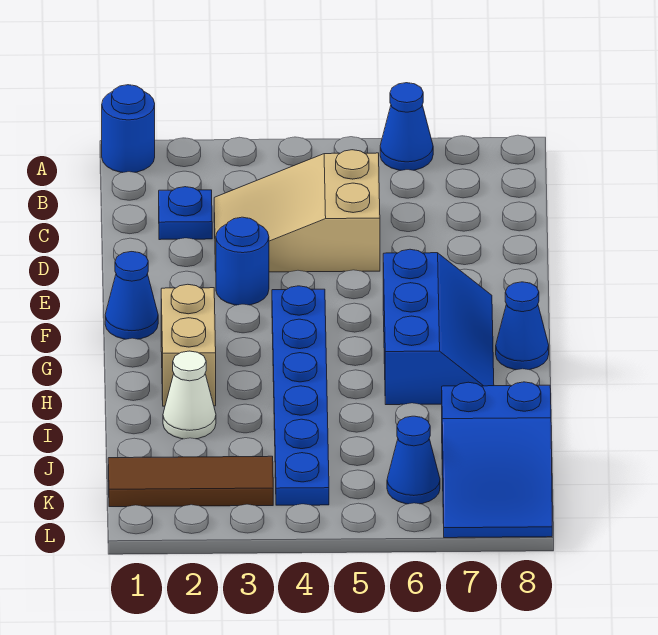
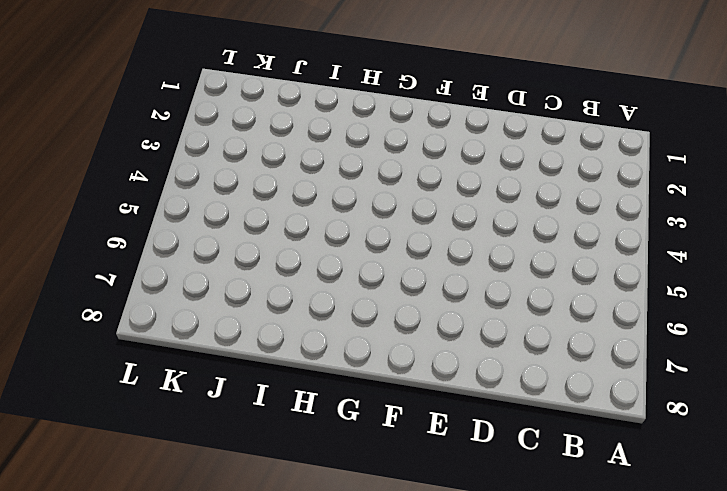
none -> blue 1x1 round brick [102,85,155,173]
none -> blue 1x1 cone [380,83,433,170]
none -> blue 1x1 plate [159,187,212,240]

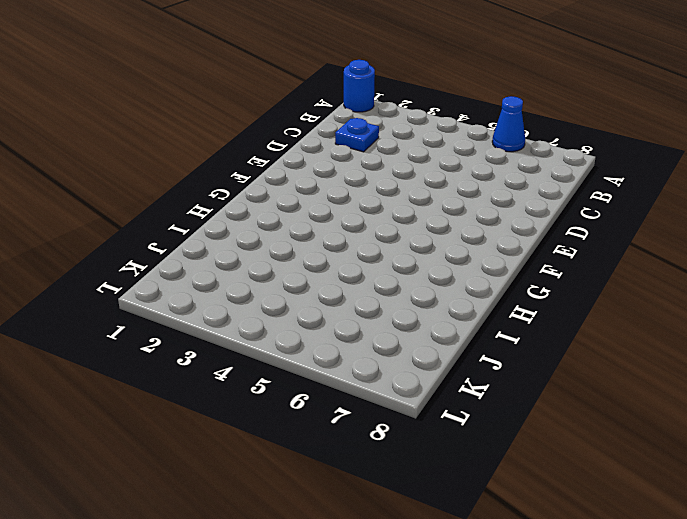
none -> tan 2x3 slope [214,150,380,272]
none -> blue 1x1 round brick [216,217,269,305]
none -> blue 1x1 cone [105,252,158,339]

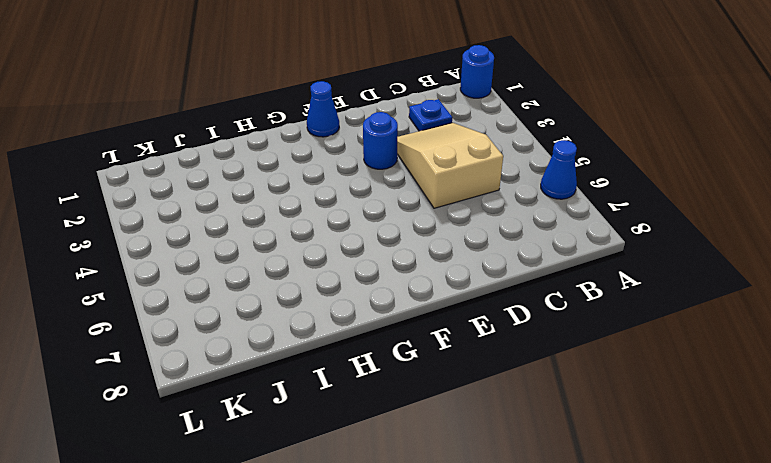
none -> blue 1x6 plate [272,286,329,505]
none -> blue 2x3 slope [383,249,494,405]
none -> tan 1x2 brick [161,284,216,406]

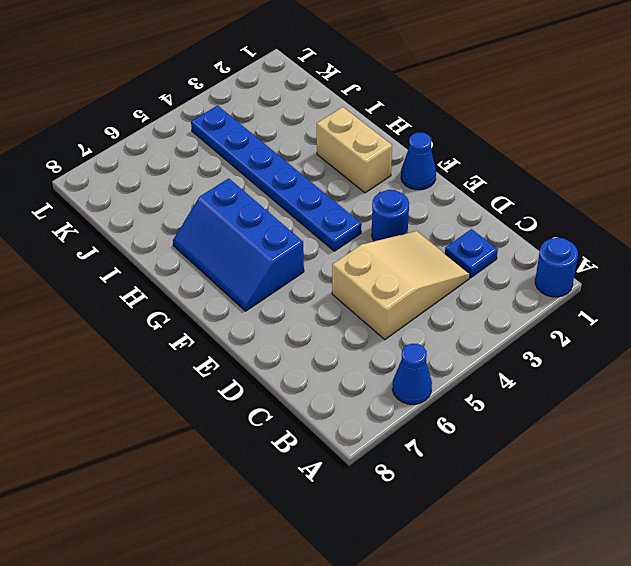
none -> blue 1x1 cone [496,282,549,370]
none -> white 1x1 cone [163,351,216,439]
none -> blue 2x3 slope [442,382,552,538]

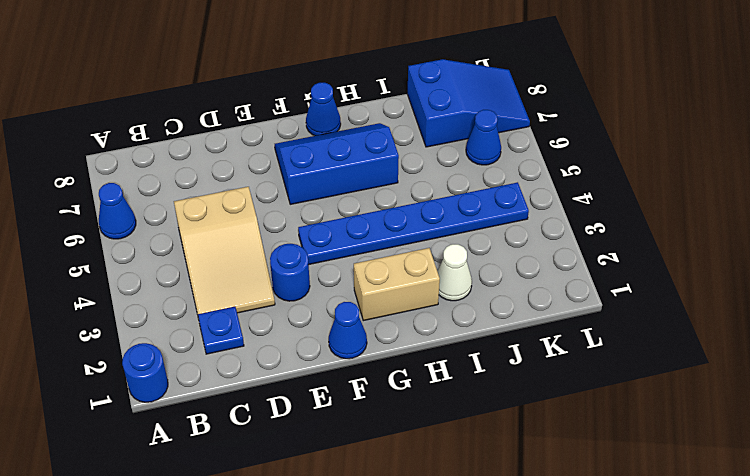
none -> brown 1x3 tile [108,456,273,507]

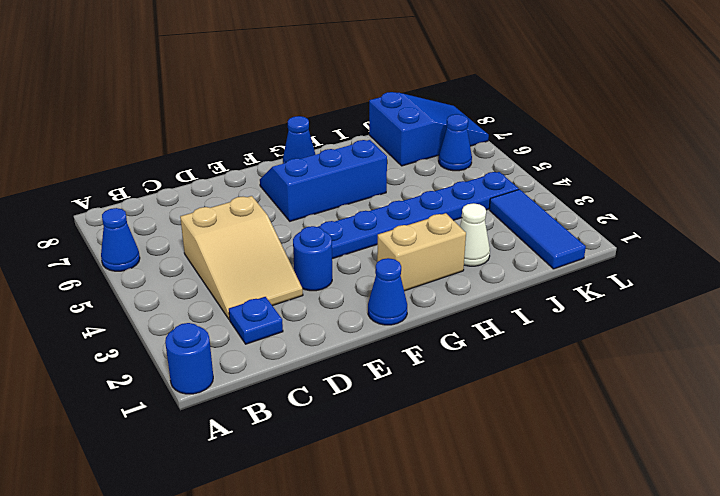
blue 1x3 tile [489,189,586,269] -> brown 1x3 tile [108,456,273,507]

